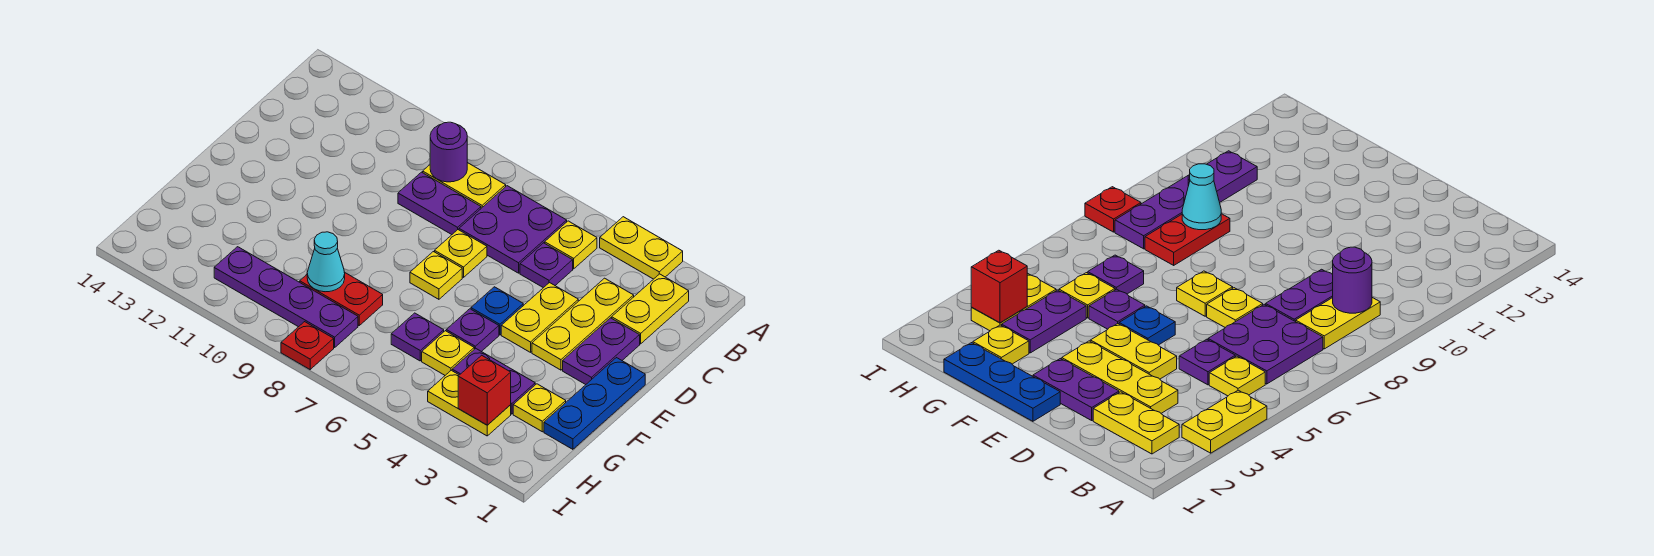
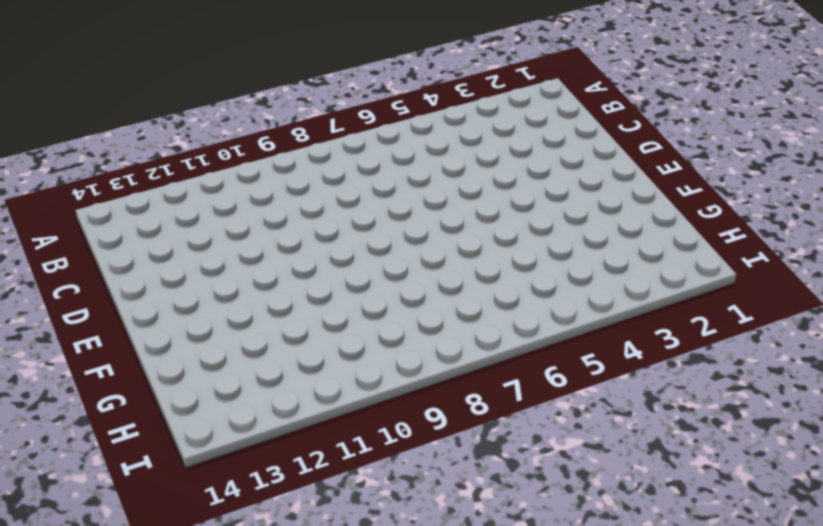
none -> yellow 1x2 plate [600,217,683,279]
none -> yellow 1x2 plate [612,274,689,344]
none -> yellow 1x1 plate [545,221,597,269]

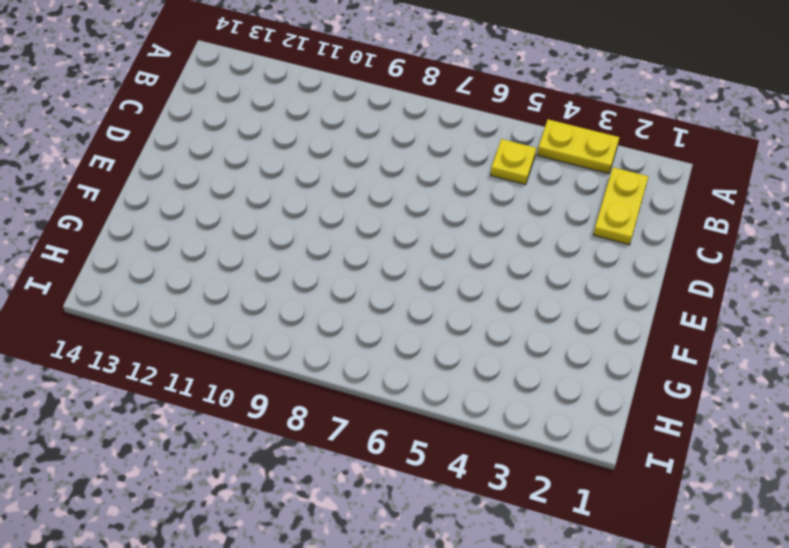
none -> purple 2x2 plate [459,186,567,273]
none -> yellow 1x2 plate [423,163,506,208]
none -> yellow 1x3 plate [532,278,634,370]

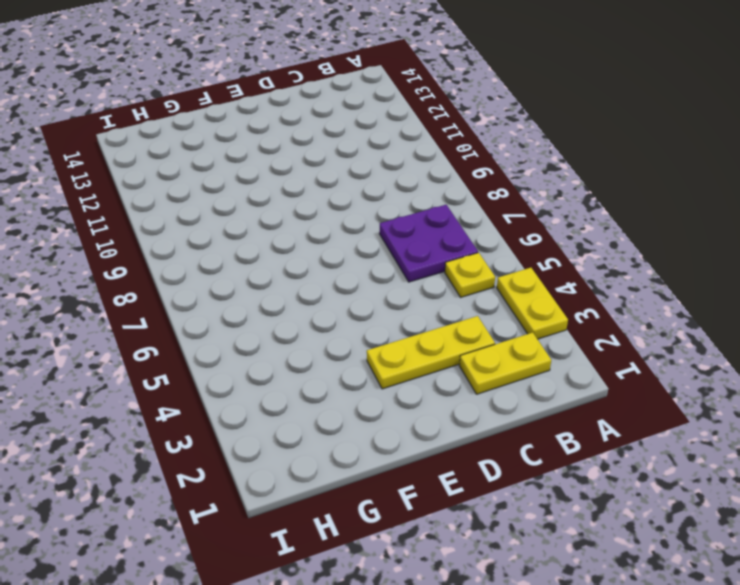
none -> yellow 1x2 plate [423,163,506,208]
none -> purple 1x1 plate [520,243,573,288]
none -> purple 1x2 plate [398,172,481,235]

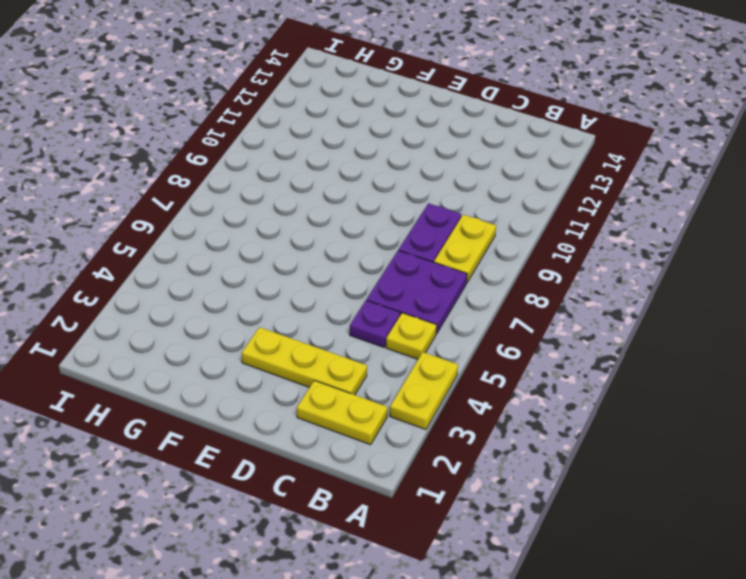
none -> purple 1x2 plate [563,318,640,385]
none -> yellow 1x2 plate [501,283,578,352]
none -> yellow 1x1 plate [435,230,487,277]

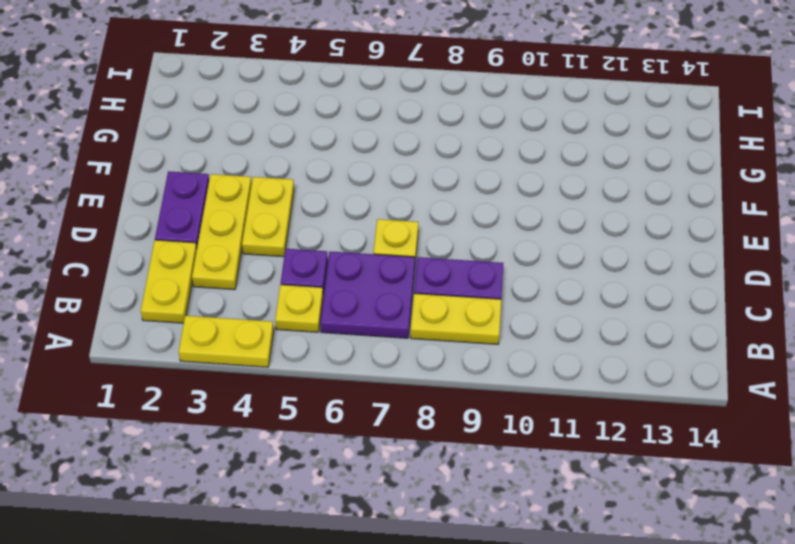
none -> blue 1x3 plate [544,358,645,449]
none -> blue 1x1 plate [471,287,523,335]
none -> yellow 1x1 plate [410,252,462,299]

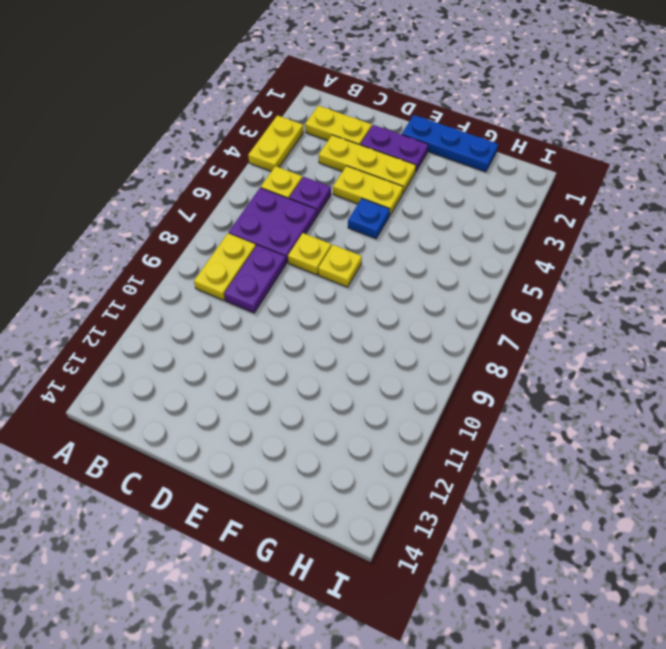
none -> purple 1x1 plate [446,309,499,352]
none -> yellow 1x1 plate [513,384,566,432]
none -> purple 1x2 plate [452,348,535,414]

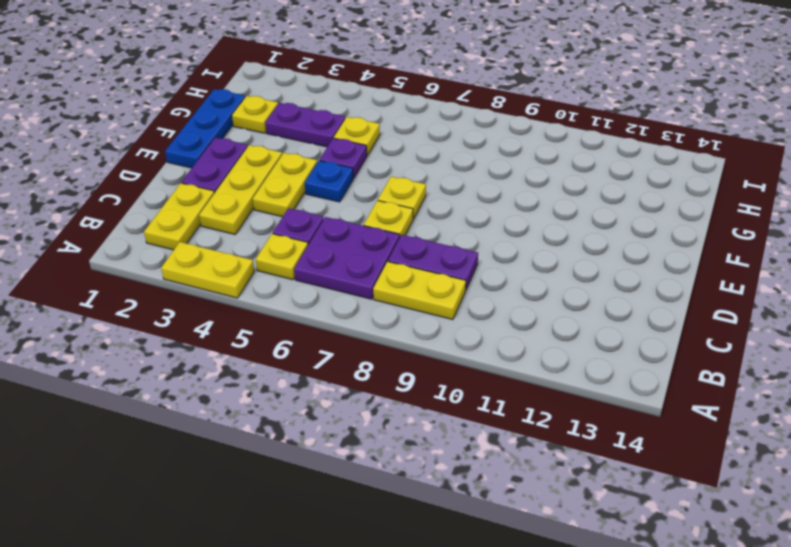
none -> purple 1x1 plate [391,313,444,361]
none -> red 1x2 plate [300,272,383,325]
none -> yellow 1x2 plate [428,370,511,436]

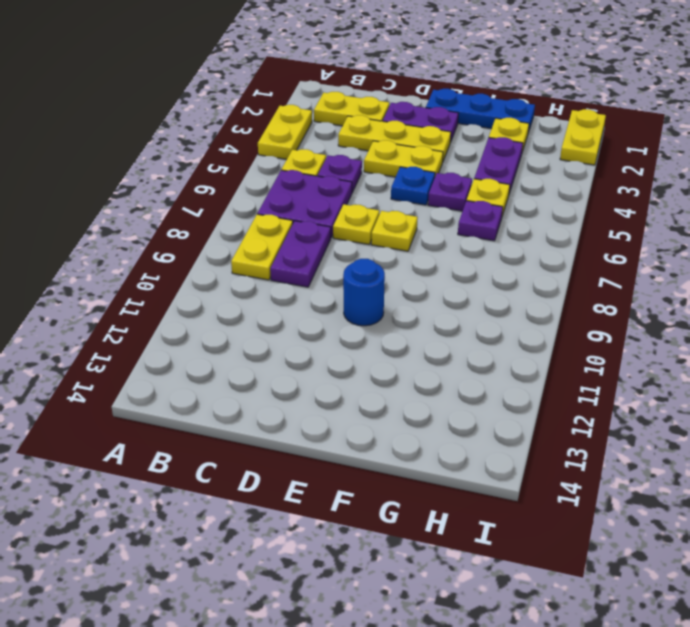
blue 1x1 round brick [343,259,385,326] -> none
yellow 1x2 plate [560,109,606,165] -> yellow 1x2 plate moved to [428,370,511,436]
none -> red 1x2 plate [300,272,383,325]
none -> purple 1x4 plate [214,247,358,347]
none -> red 1x1 plate [281,322,334,369]

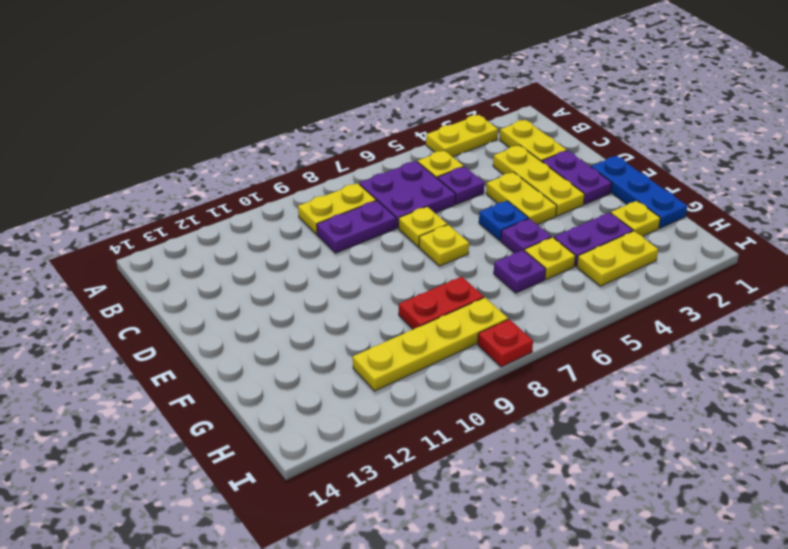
yellow 1x4 plate [353,297,508,391] -> purple 1x4 plate [214,247,358,347]
none -> purple 1x1 round brick [430,122,467,182]
none -> cyan 1x1 cone [307,232,345,292]
none -> red 1x1 brick [458,355,511,425]

